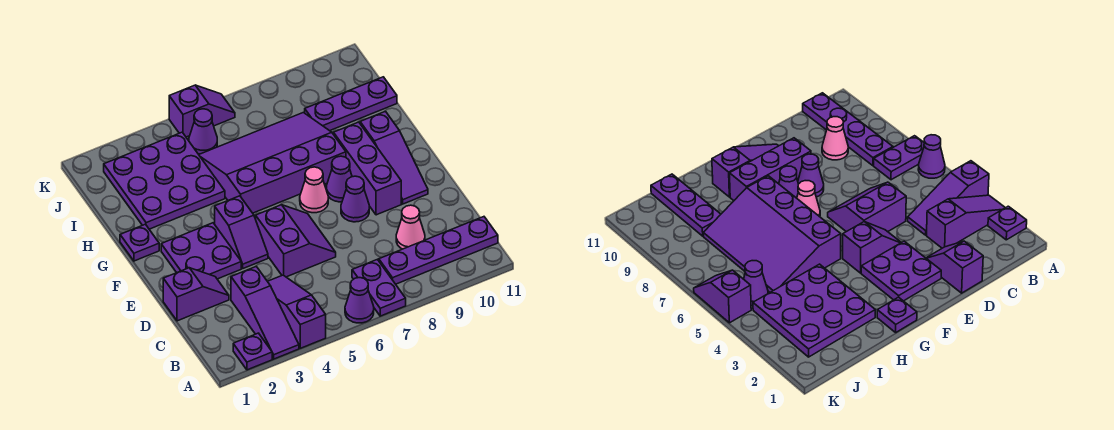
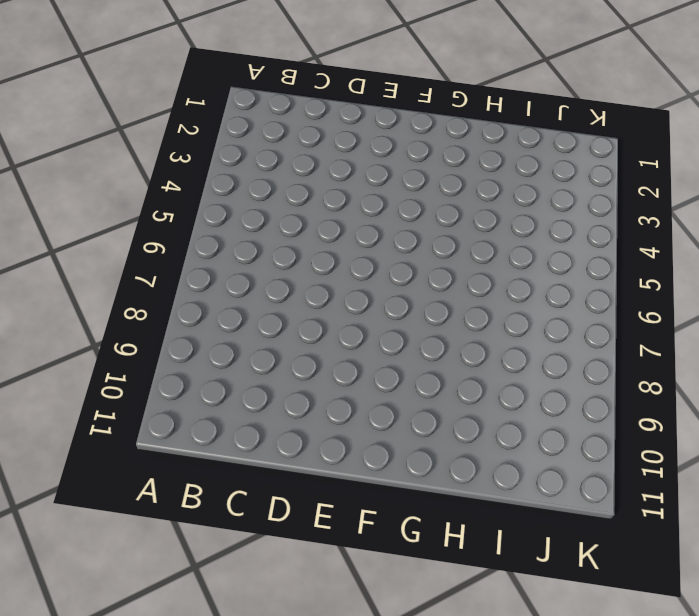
none -> purple 1x1 plate [233,333,272,370]
none -> purple 1x3 slope [231,267,299,359]
none -> purple 1x3 slope [268,275,326,348]

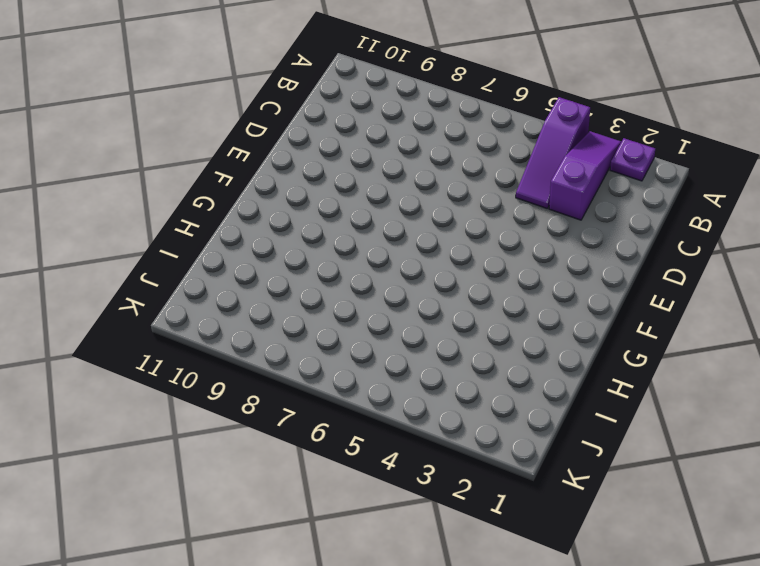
none -> purple 1x1 cone [345,278,374,323]
none -> purple 1x2 plate [352,259,406,316]
none -> purple 1x4 plate [379,217,498,284]

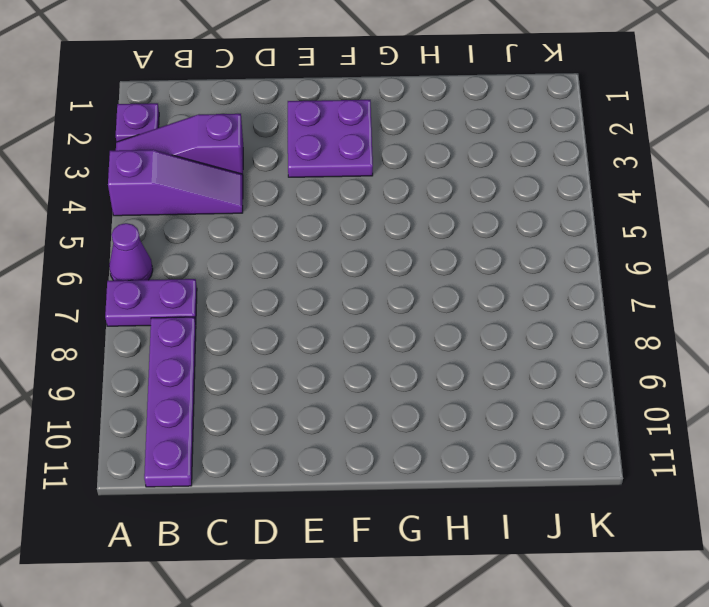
none -> pink 1x1 cone [396,205,425,249]
none -> purple 1x2 slope [163,268,229,321]
none -> purple 2x2 slope [256,205,336,277]

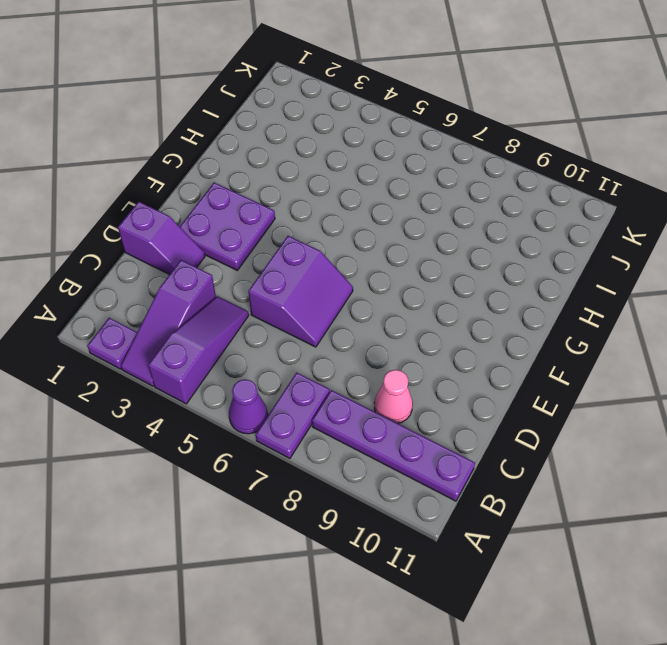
none -> purple 1x2 slope [215,196,268,268]
none -> purple 1x1 cone [341,176,369,222]
none -> purple 1x3 brick [334,122,401,215]

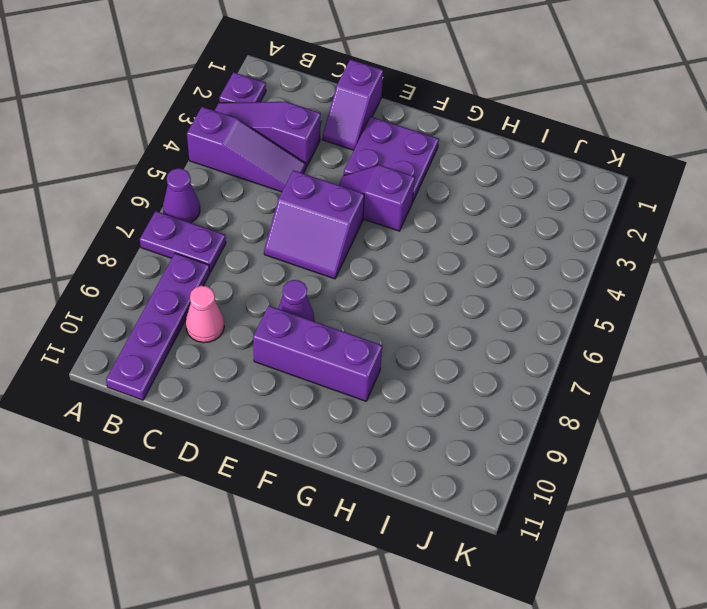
none -> purple 1x3 slope [360,111,428,204]
none -> pink 1x1 cone [300,167,328,213]
none -> purple 1x1 cone [326,156,352,202]

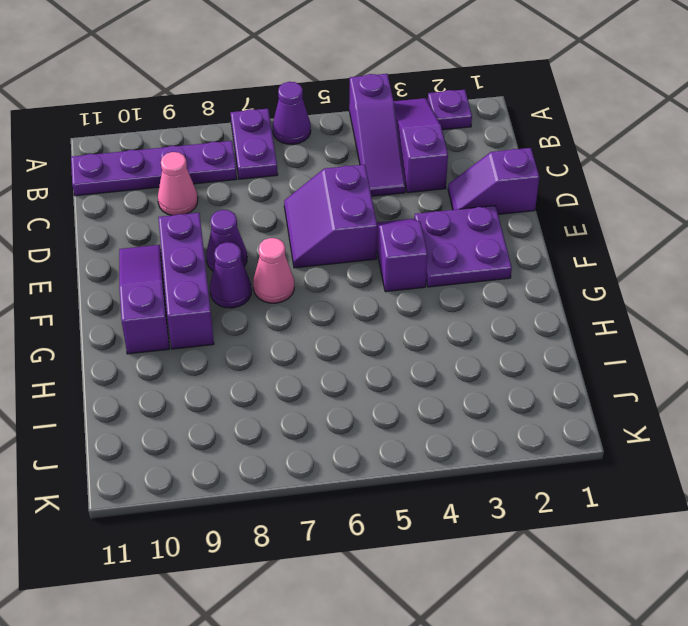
none -> purple 1x1 plate [120,224,159,261]
none -> purple 3x4 slope [199,113,346,213]
none -> purple 3x3 plate [104,132,225,229]

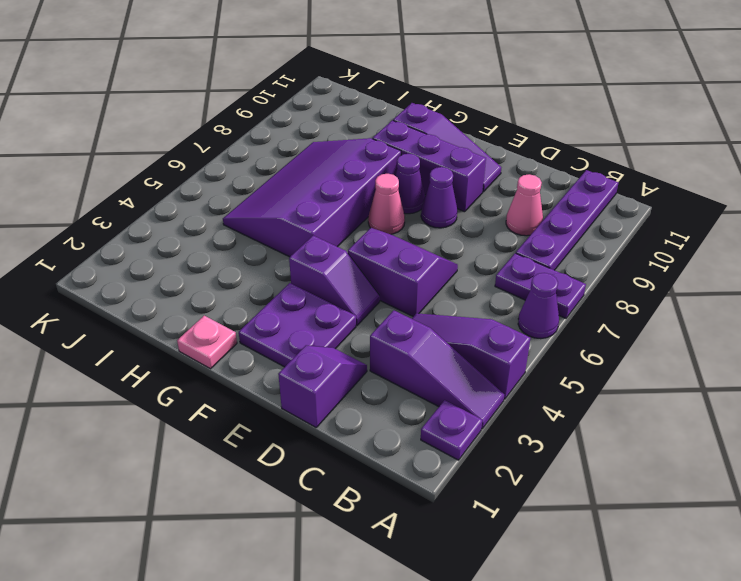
pink 1x1 plate [177,316,237,369] -> purple 1x1 plate [120,224,159,261]
none -> purple 3x3 plate [104,132,225,229]
none -> purple 1x3 plate [305,77,397,131]
none -> purple 1x1 cone [189,109,217,154]

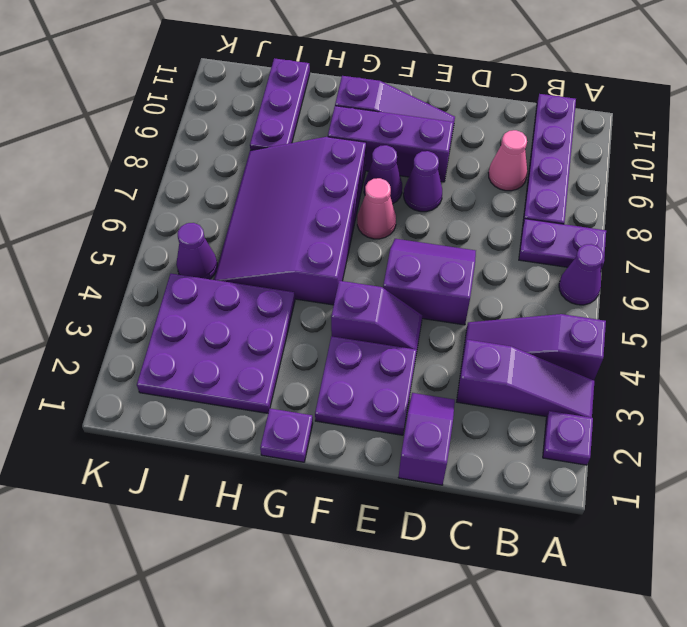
none -> purple 1x2 slope [169,85,235,137]

